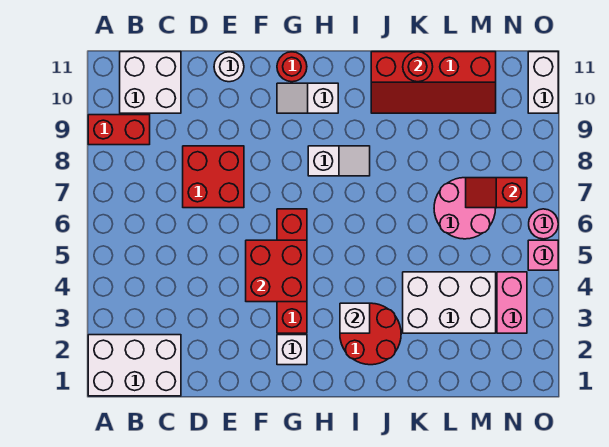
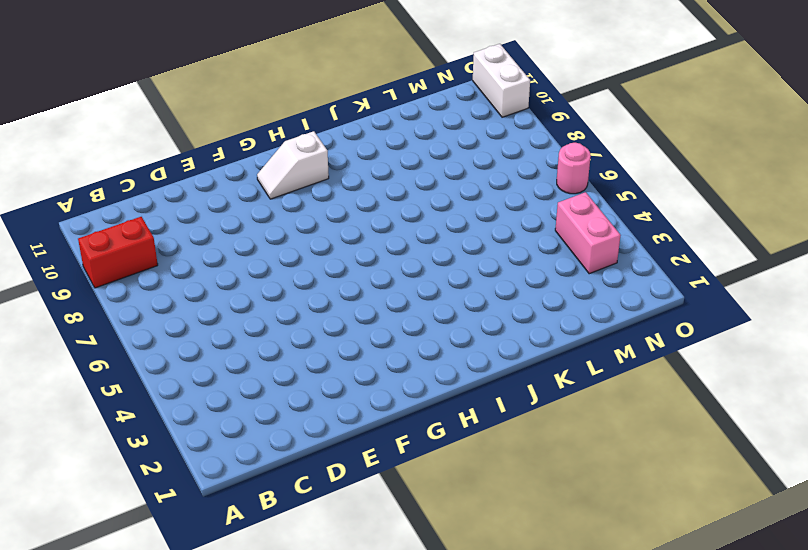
none -> white 2x3 brick [88,335,181,396]
none -> white 2x2 brick [120,52,181,113]
none -> red 2x2 brick [183,146,244,208]

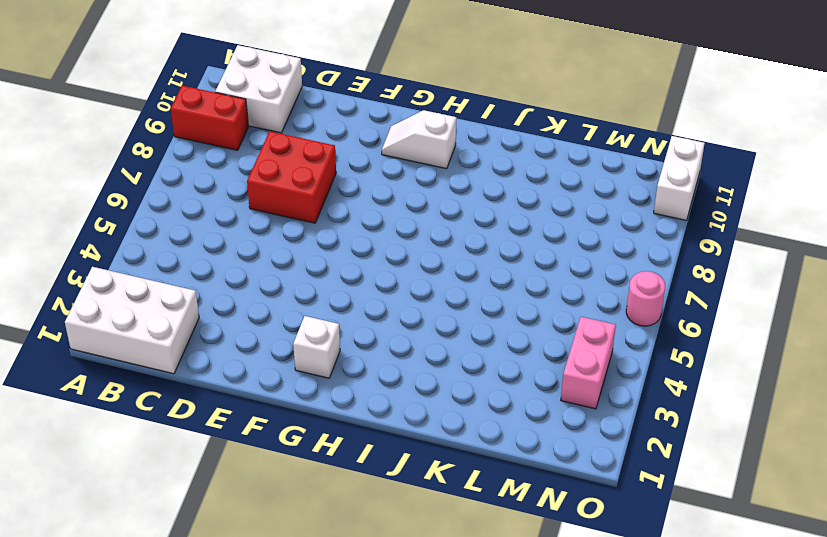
none -> white 1x1 round brick [214,52,244,82]
none -> red 1x4 brick [277,209,307,333]
none -> red 1x1 round brick [277,52,307,82]

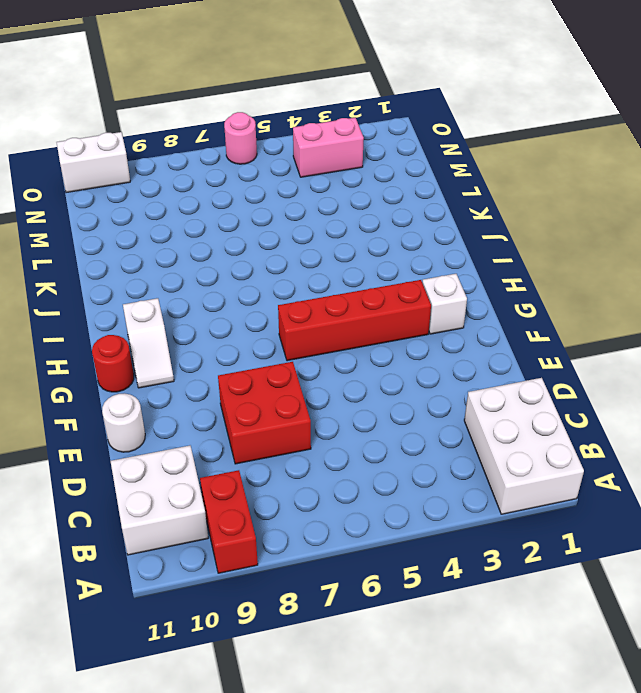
none -> white 1x2 slope [308,146,370,176]
none -> red 2x2 round brick [340,303,401,365]
none -> red 2x4 slope [371,52,496,113]

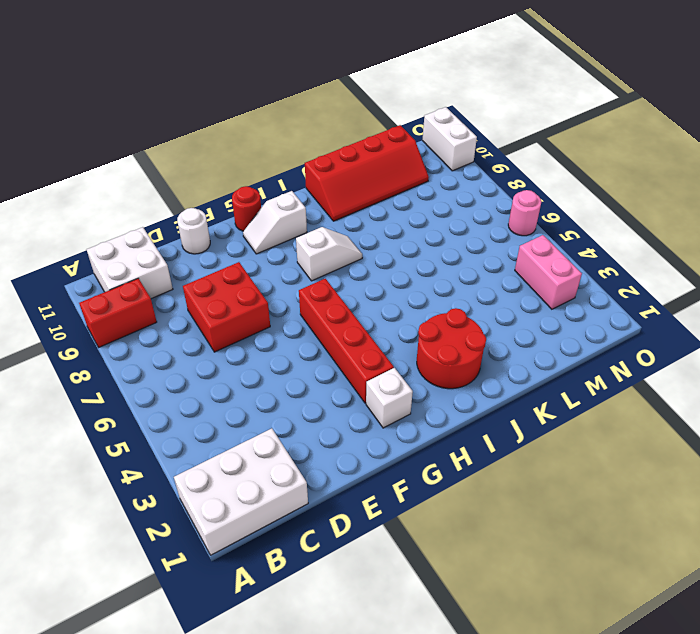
none -> white 2x3 brick [403,272,496,333]
none -> pink 2x2 round brick [434,178,496,239]
none -> pink 1x1 brick [528,240,558,270]

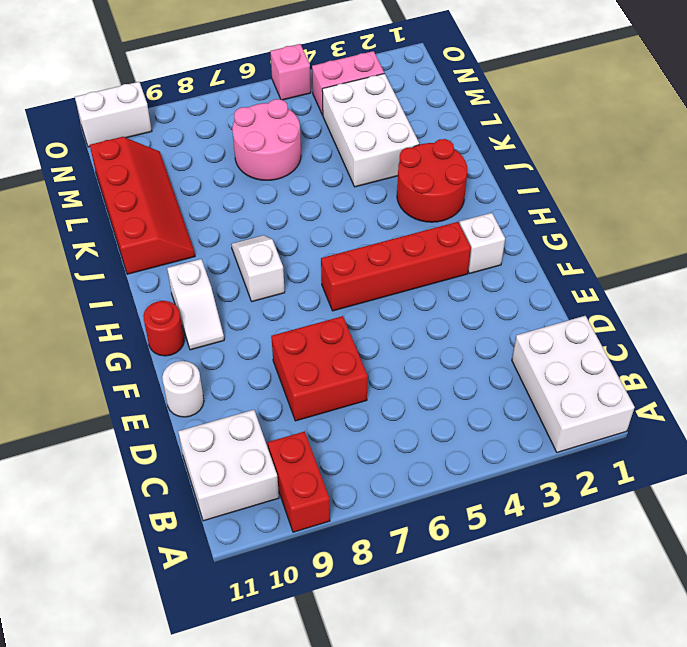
none -> pink 1x1 round brick [529,209,558,239]
none -> red 2x2 brick [246,240,307,302]
none -> white 1x1 brick [340,303,370,333]

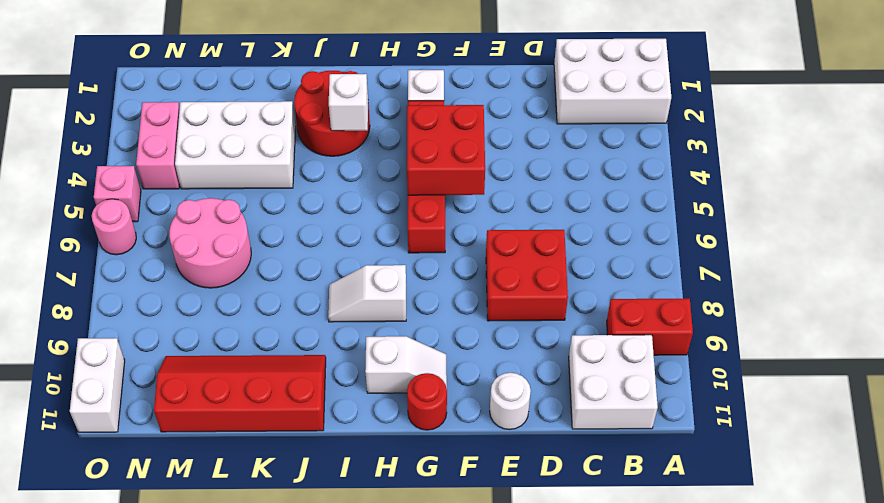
none -> red 1x1 round brick [403,52,433,82]
none -> red 1x2 slope [466,178,527,208]

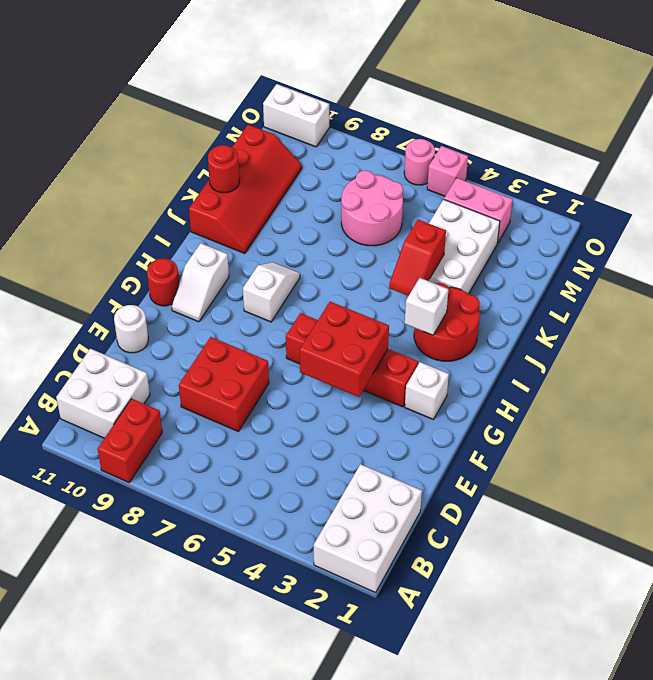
red 1x2 slope [389,220,446,296] -> red 1x2 slope moved to [466,178,527,208]

